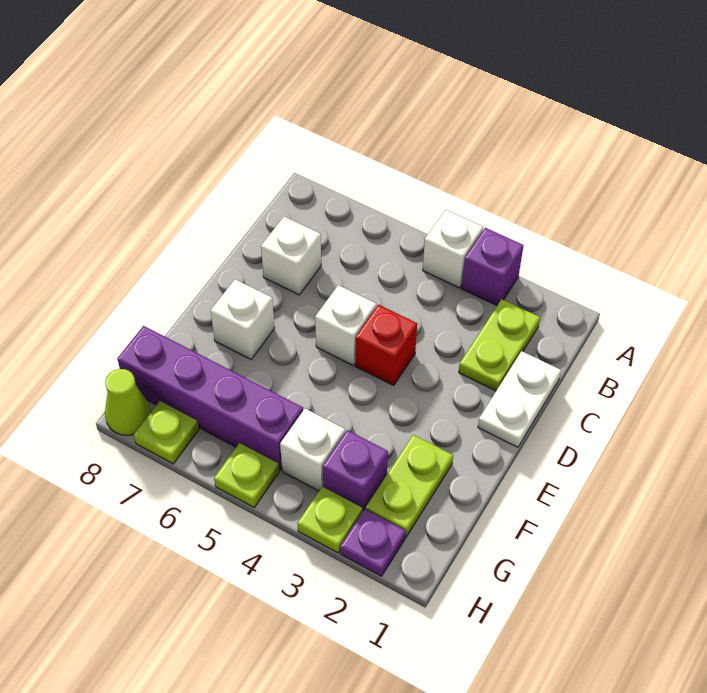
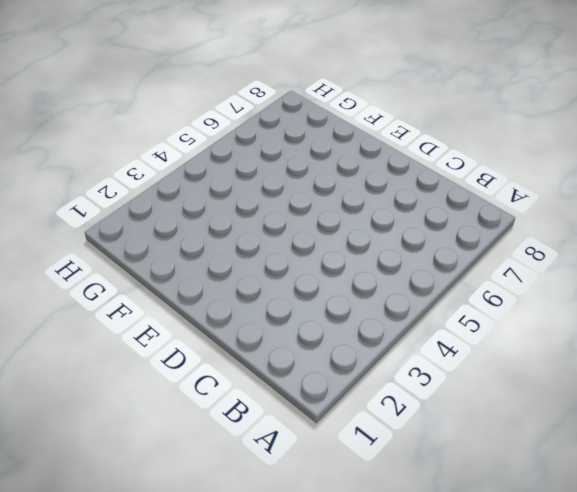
none -> purple 1x1 brick [462,228,524,305]
none -> white 1x1 brick [423,210,483,288]
none -> lime 1x2 plate [459,299,540,391]

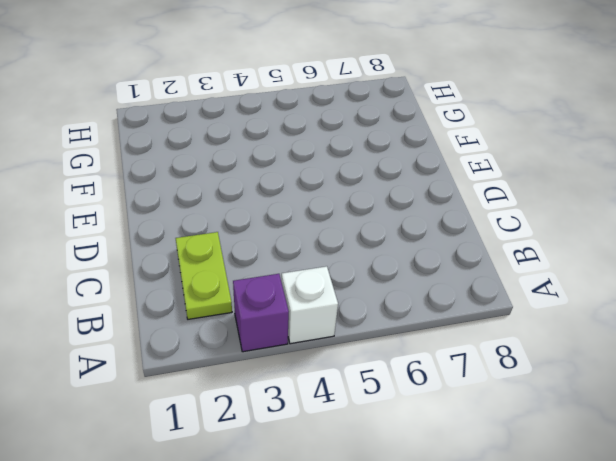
none -> white 1x2 plate [478,351,561,447]
none -> white 1x1 brick [261,217,321,295]
none -> red 1x1 brick [356,305,417,385]

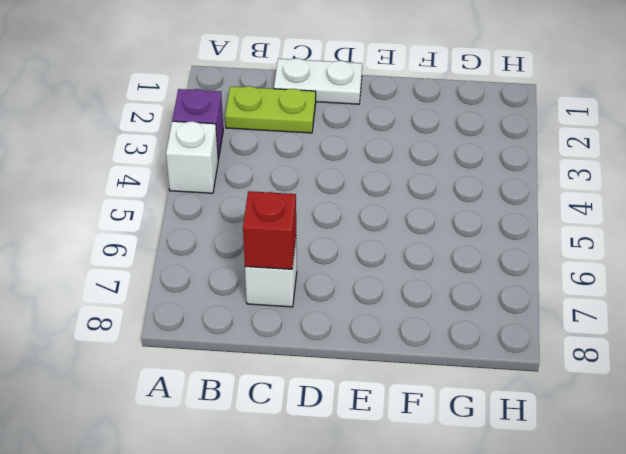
red 1x1 brick [243,191,296,269] -> red 1x1 brick moved to [356,305,417,385]
none -> white 1x1 brick [315,285,376,366]
none -> white 1x1 brick [211,279,275,359]
none -> lime 1x2 plate [366,435,453,537]

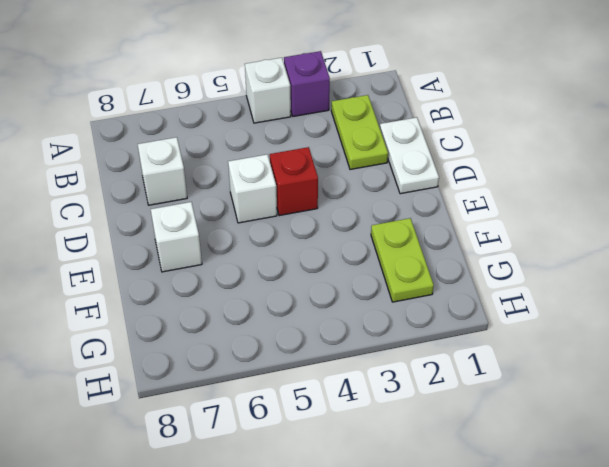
none -> purple 1x1 brick [323,430,388,512]
none -> white 1x1 brick [280,409,345,491]
none -> purple 1x4 brick [117,326,303,470]

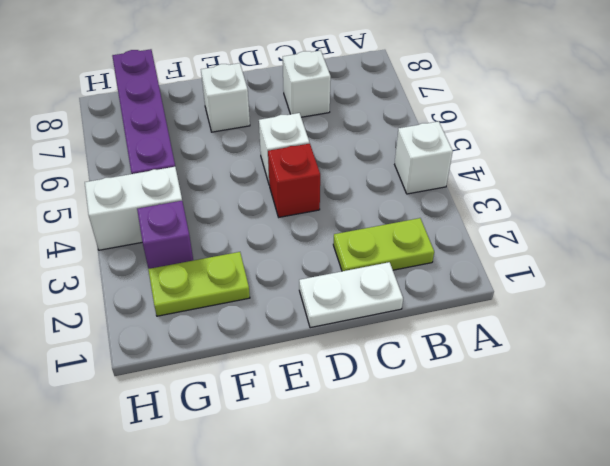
white 1x2 brick [85,167,182,250] -> white 1x1 brick [280,409,345,491]
none -> purple 1x1 brick [462,228,524,305]
none -> purple 1x1 plate [340,509,406,576]
none -> lime 1x1 plate [298,487,362,553]

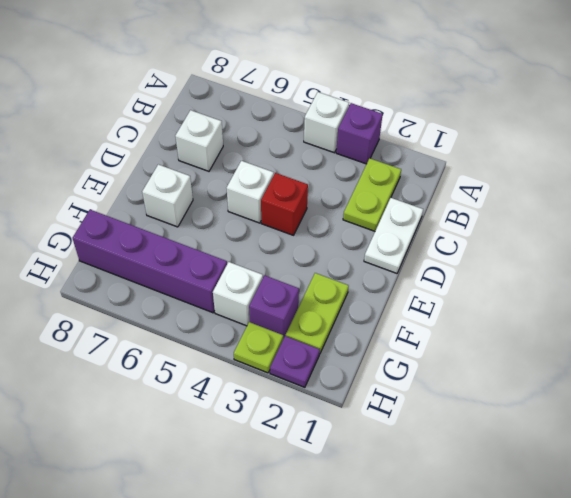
none -> lime 1x1 plate [214,443,279,507]
none -> lime 1x1 plate [134,401,199,464]
none -> lime 1x1 cone [105,369,151,435]

